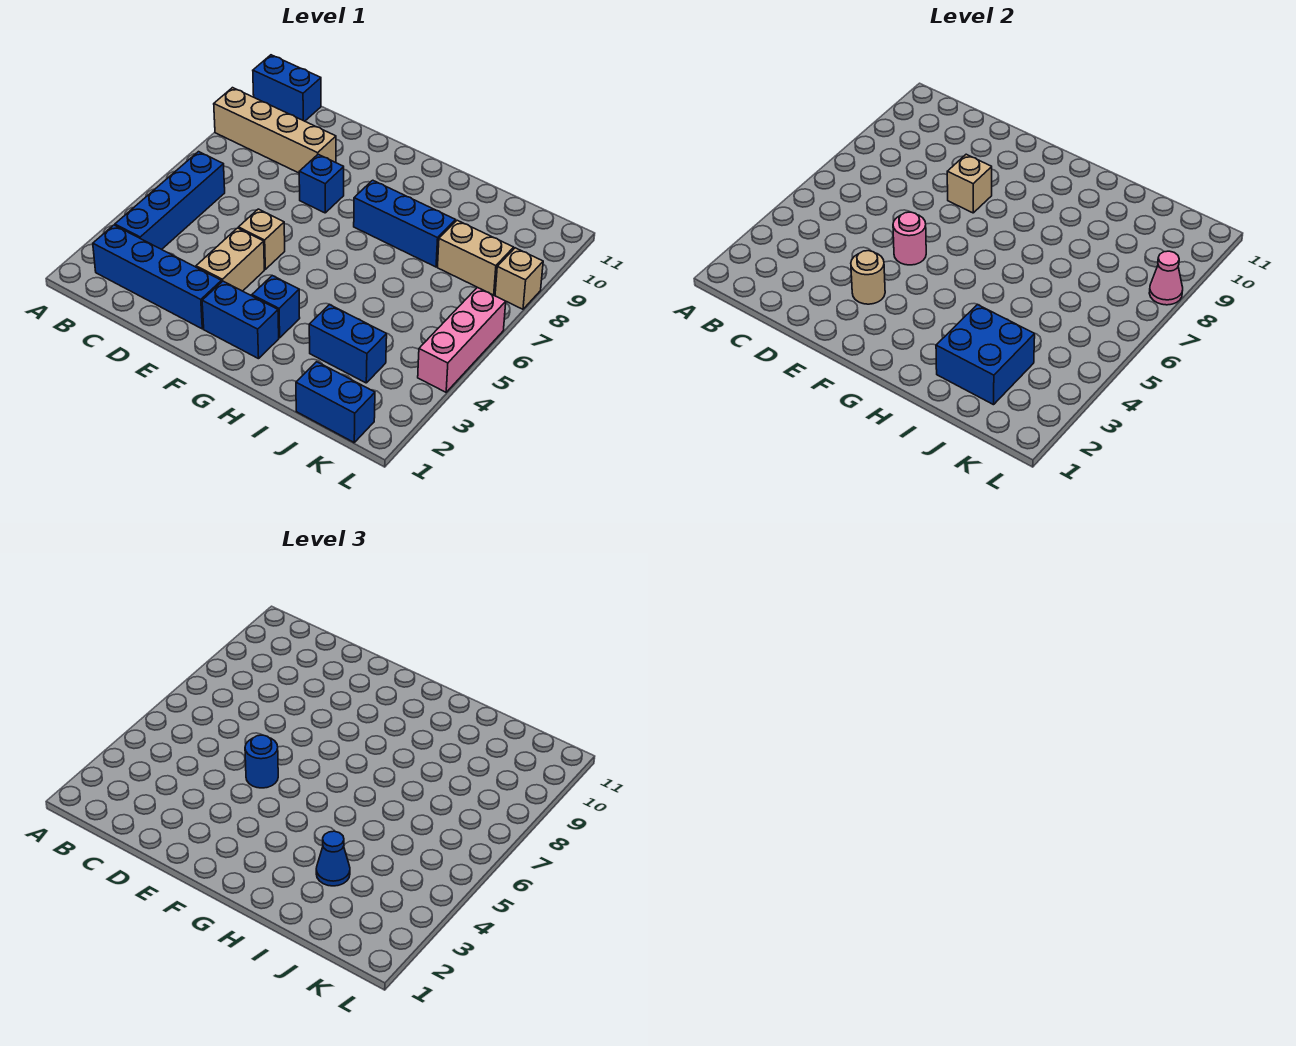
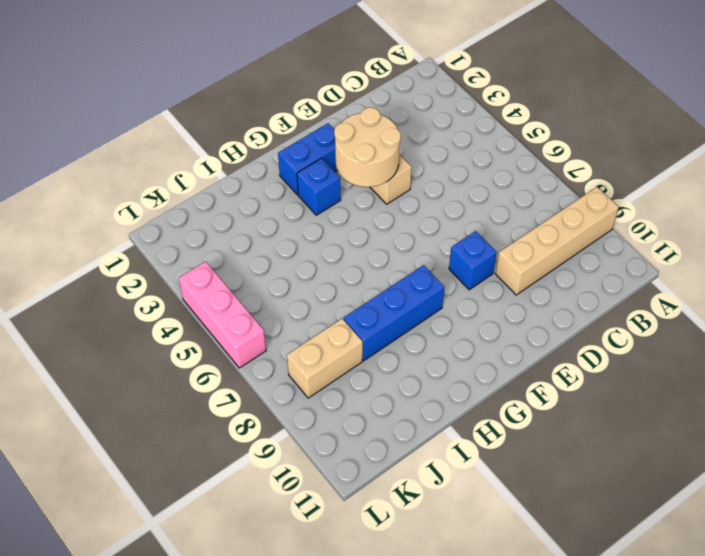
tan 2x2 round brick [334,107,401,187] -> tan 1x1 round brick [851,251,885,304]
none -> blue 1x2 brick [253,55,321,121]
none -> blue 1x4 brick [93,225,222,329]
none -> blue 1x4 brick [115,152,225,249]

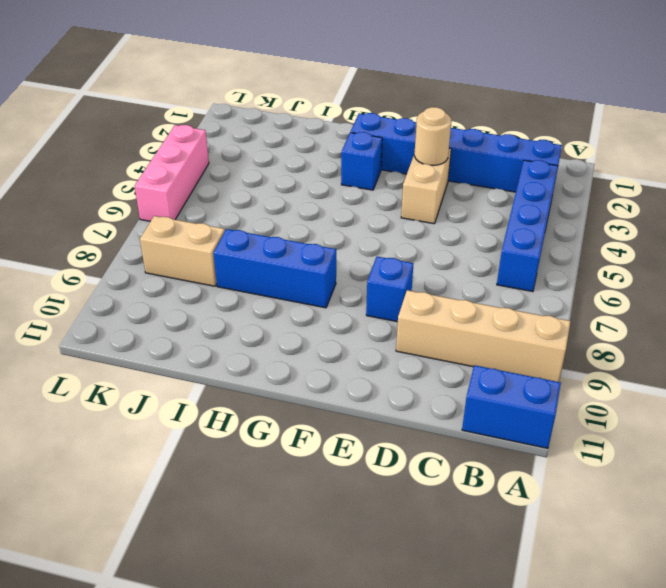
none -> tan 1x1 brick [239,209,285,269]
none -> blue 1x2 brick [309,305,387,383]
none -> blue 1x2 brick [296,362,375,442]

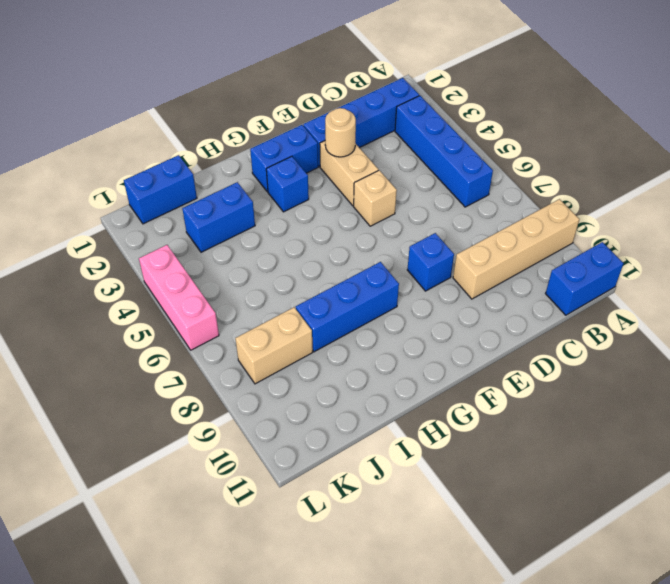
none -> tan 1x1 brick [495,248,543,309]
none -> pink 1x1 round brick [893,212,926,265]
none -> tan 1x1 brick [947,154,992,213]

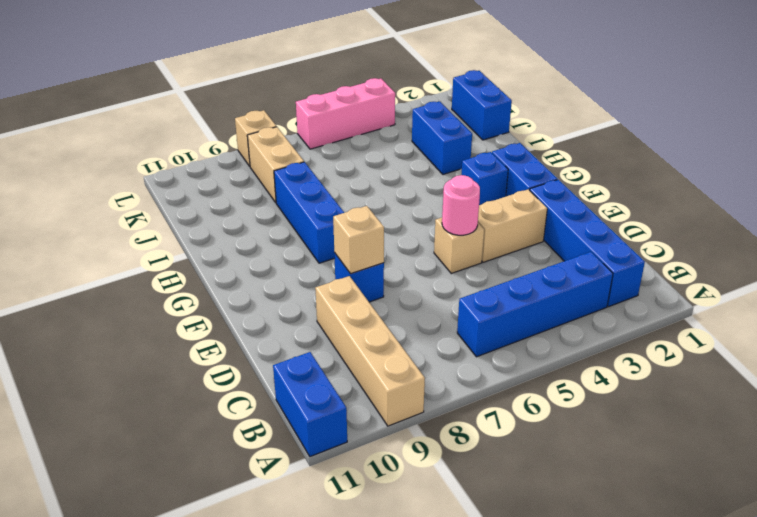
none -> tan 1x1 round brick [851,251,885,304]
none -> blue 2x2 brick [936,305,1035,405]
none -> pink 1x1 cone [1149,251,1183,305]

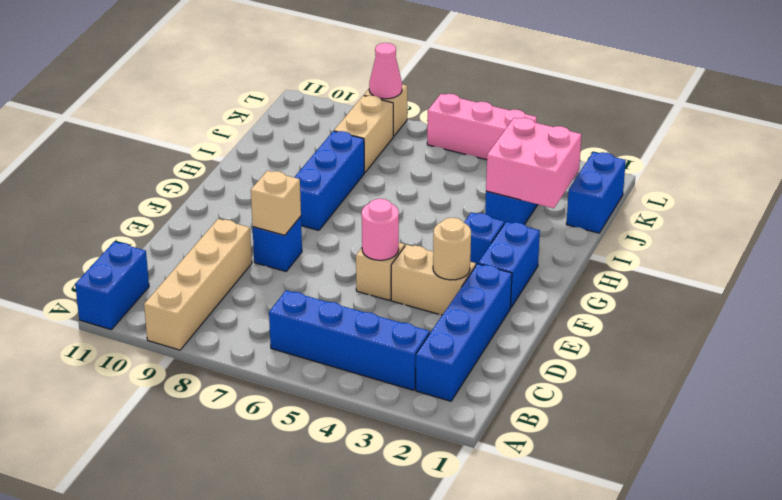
pink 2x2 brick [486,118,581,208] -> blue 2x2 brick [936,305,1035,405]
none -> blue 1x1 round brick [245,735,278,788]
none -> blue 1x1 cone [316,831,350,886]

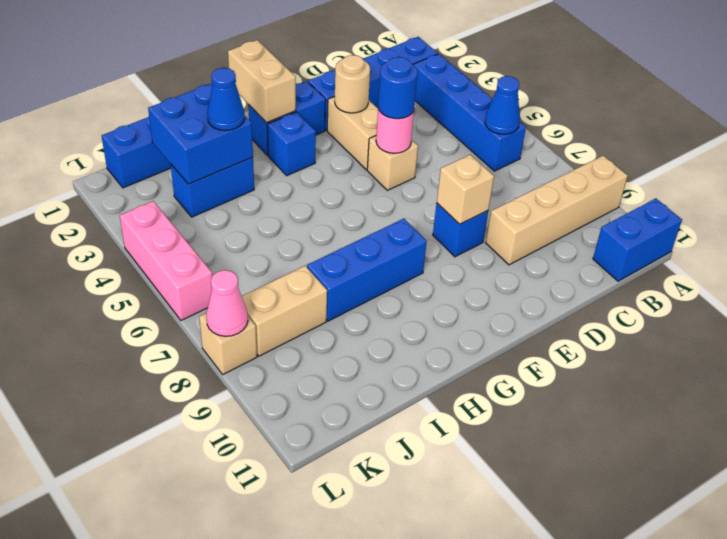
blue 1x1 cone [485,76,520,134] -> none
tan 1x2 brick [228,40,296,123] -> none

